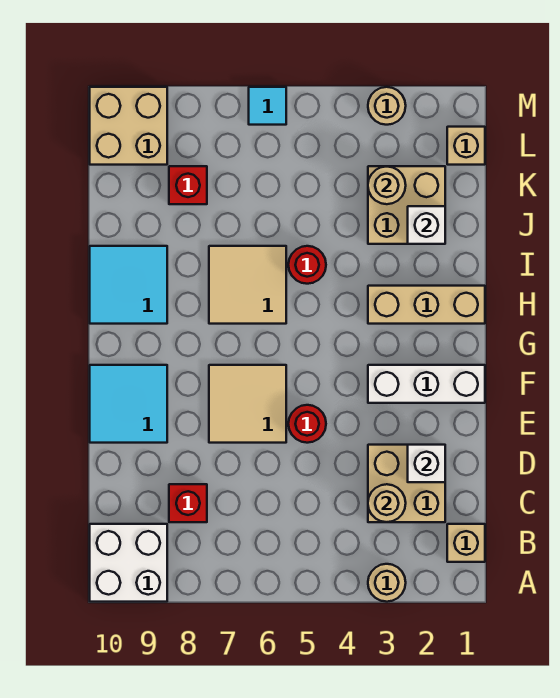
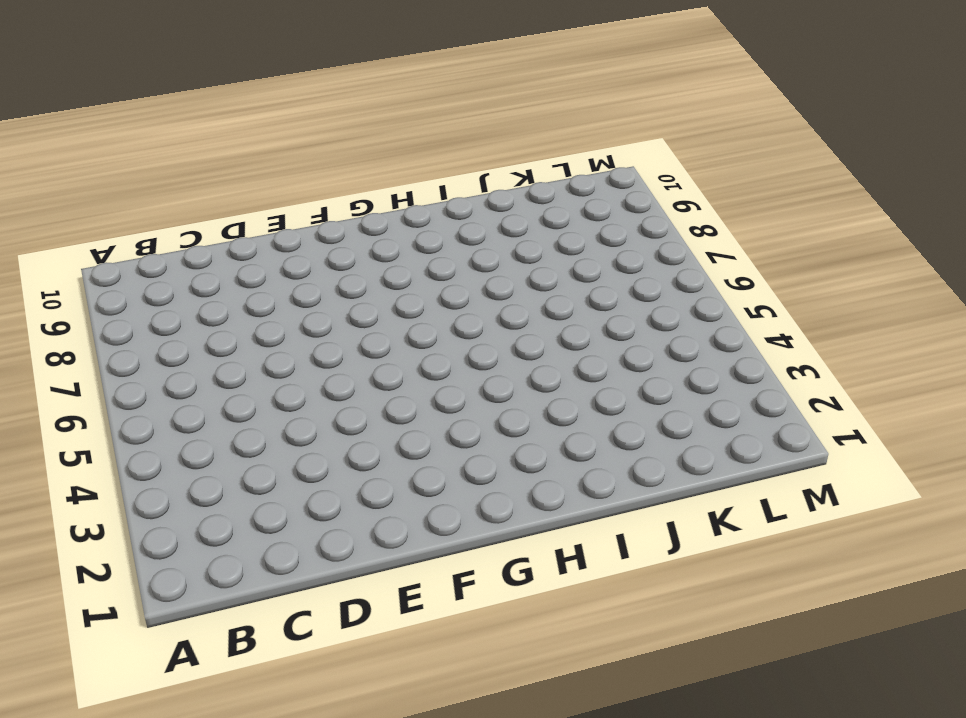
none -> tan 1x1 round brick [368,564,406,602]
none -> white 2x2 brick [90,524,167,602]
none -> tan 1x1 brick [447,524,485,562]

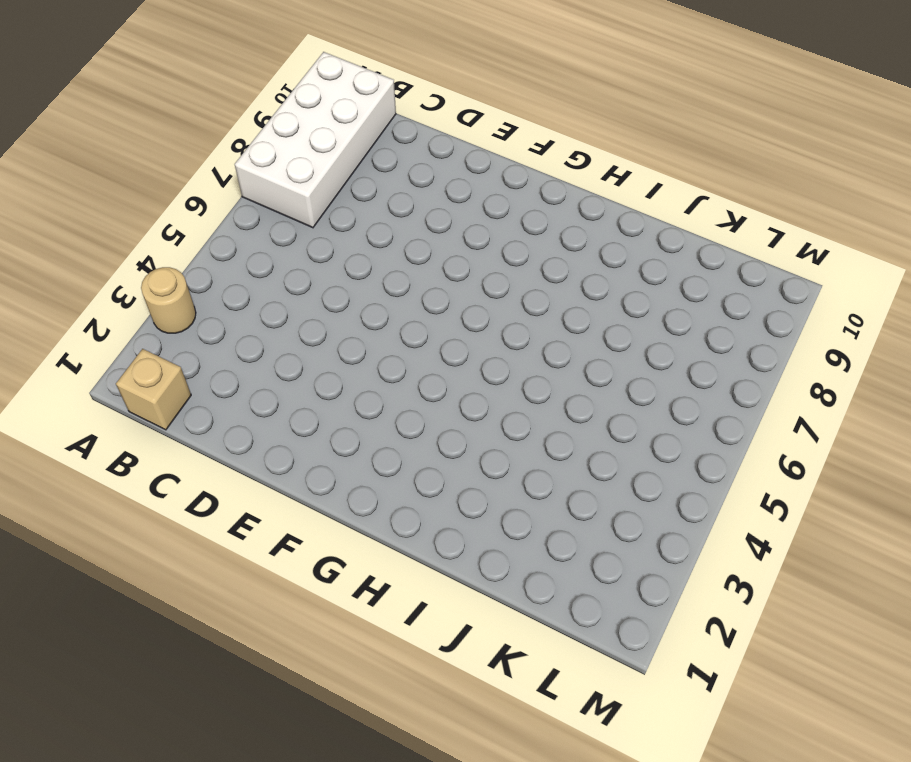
white 2x4 brick [235,52,396,228] -> white 2x2 brick [90,524,167,602]
none -> tan 2x2 brick [368,445,445,522]
none -> red 1x1 brick [169,484,207,522]
none -> red 1x1 round brick [288,405,326,443]

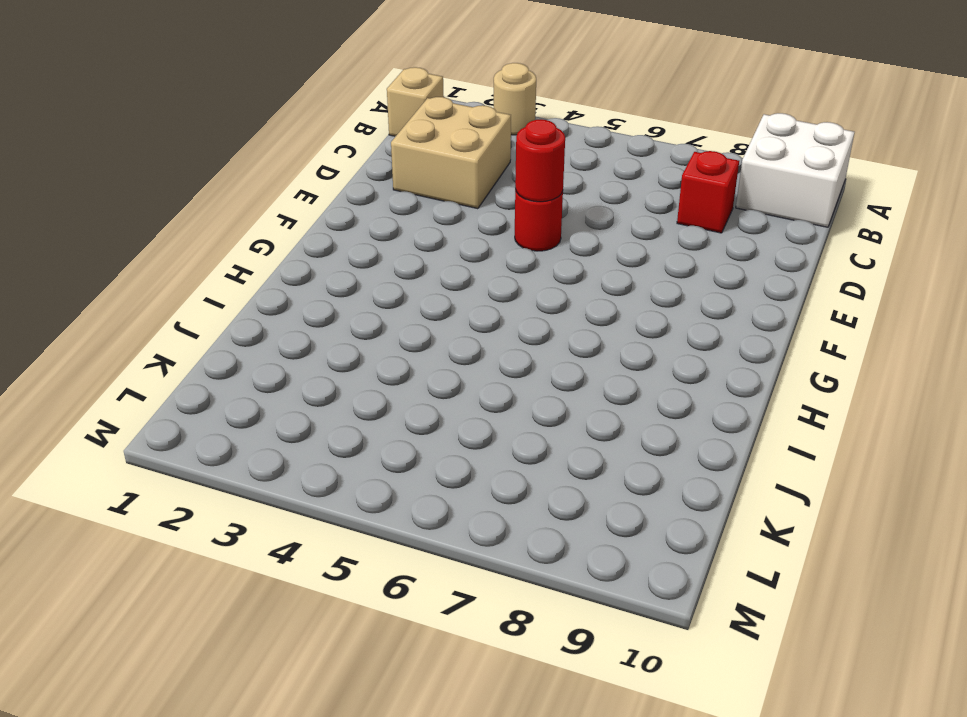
red 1x1 round brick [515,120,565,202] -> red 1x1 round brick moved to [288,246,326,284]
none -> tan 2x2 tile [209,365,286,443]
none -> cyan 2x2 tile [90,365,167,443]
none -> white 1x3 brick [368,365,485,403]

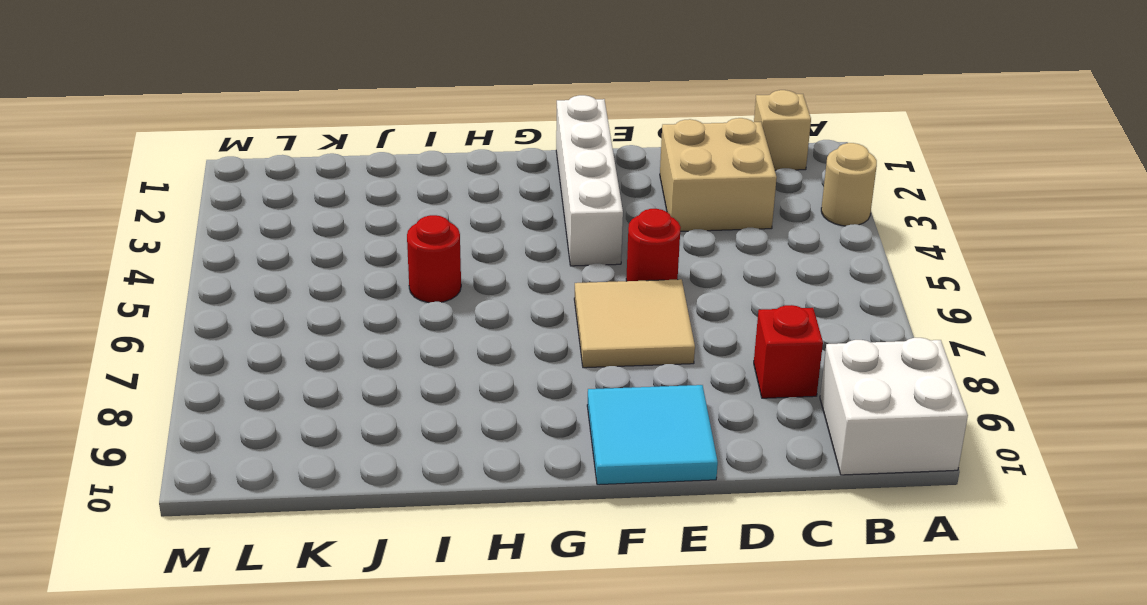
white 1x4 brick [556,95,623,266] -> white 1x3 brick [368,365,485,403]
none -> tan 1x3 brick [368,286,485,324]
none -> tan 2x2 tile [209,246,286,324]
none -> cyan 2x2 tile [90,246,167,324]

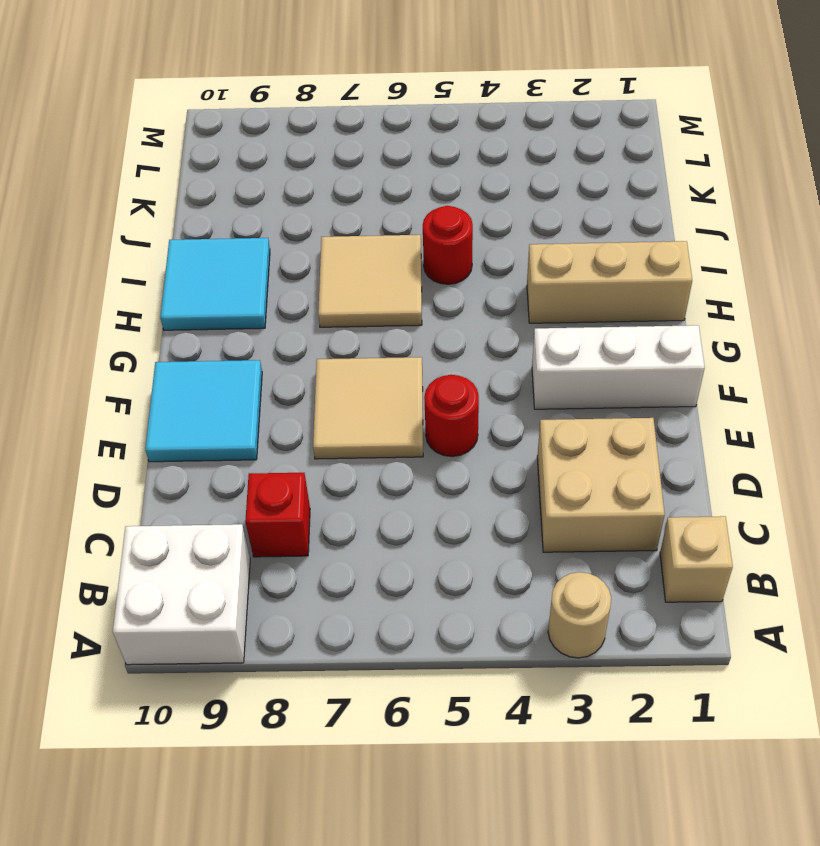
none -> tan 2x2 brick [368,166,445,244]
none -> red 1x1 brick [169,166,207,204]
none -> tan 1x1 brick [447,127,485,165]

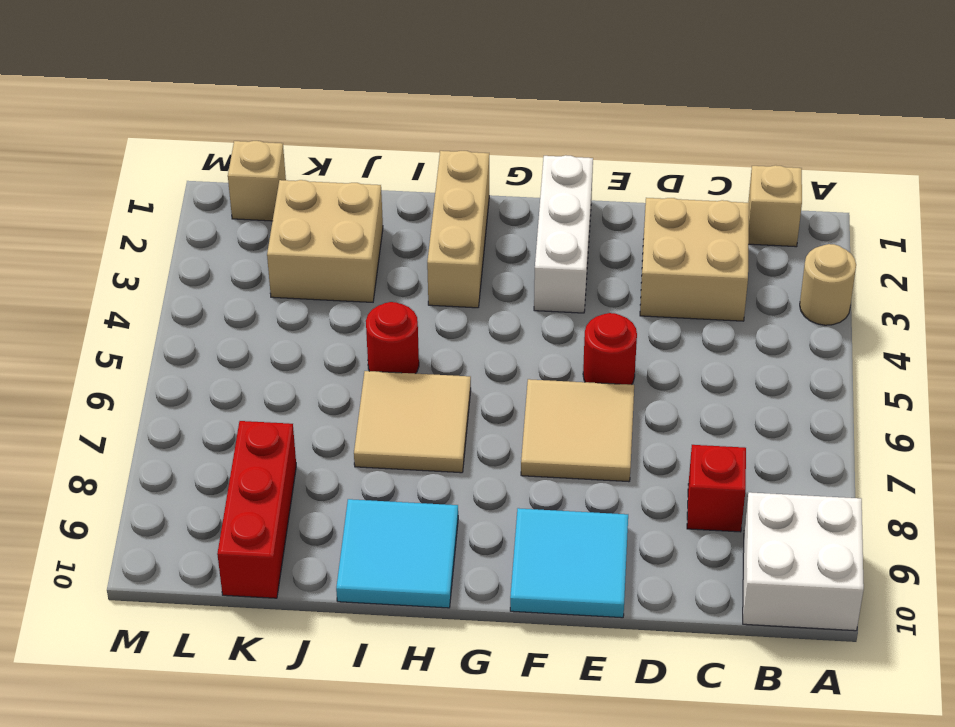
red 1x3 brick [217,421,296,598] -> red 1x1 brick [169,166,207,204]
none -> tan 2x2 brick [90,87,167,165]
none -> tan 1x1 round brick [368,87,406,125]
none -> cyan 1x1 tile [249,87,286,125]

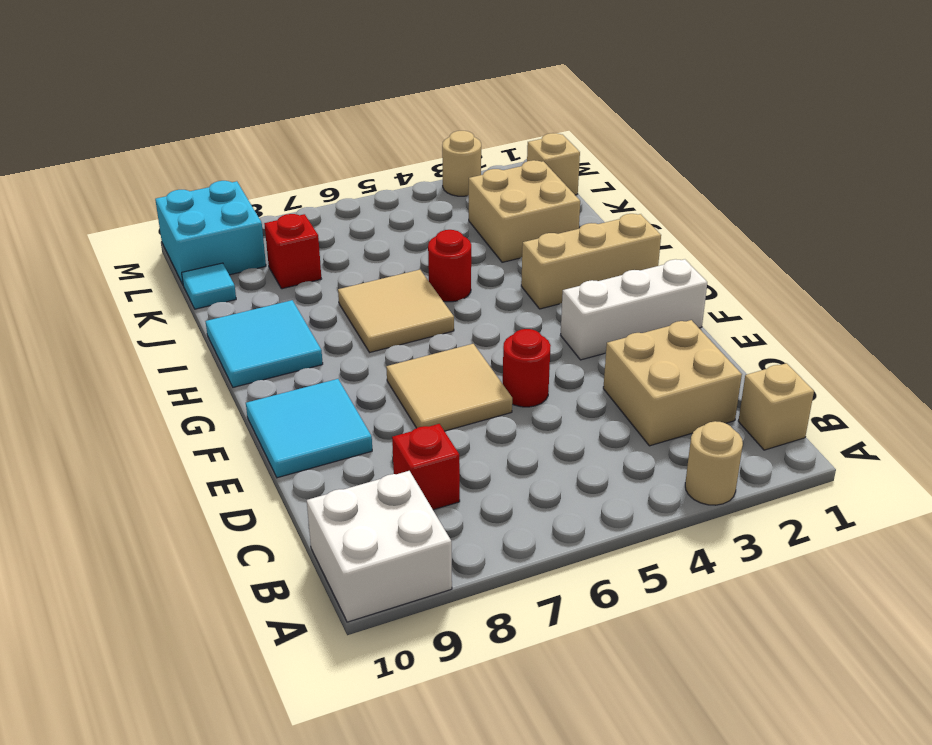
cyan 1x1 tile [182,263,236,309] -> cyan 1x1 tile moved to [249,87,286,125]
cyan 2x2 brick [155,181,266,284] -> tan 2x2 brick [90,87,167,165]
none -> tan 1x1 round brick [368,484,406,522]
none -> white 1x1 brick [408,445,445,482]
none -> white 1x1 brick [408,206,445,244]

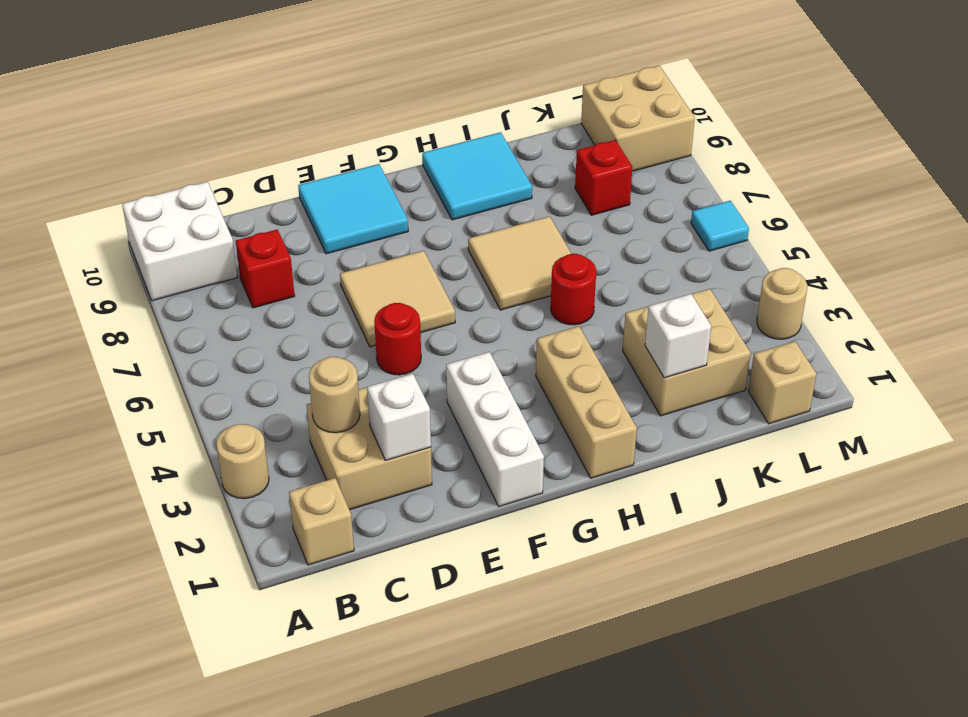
none -> tan 1x1 round brick [368,166,406,204]

